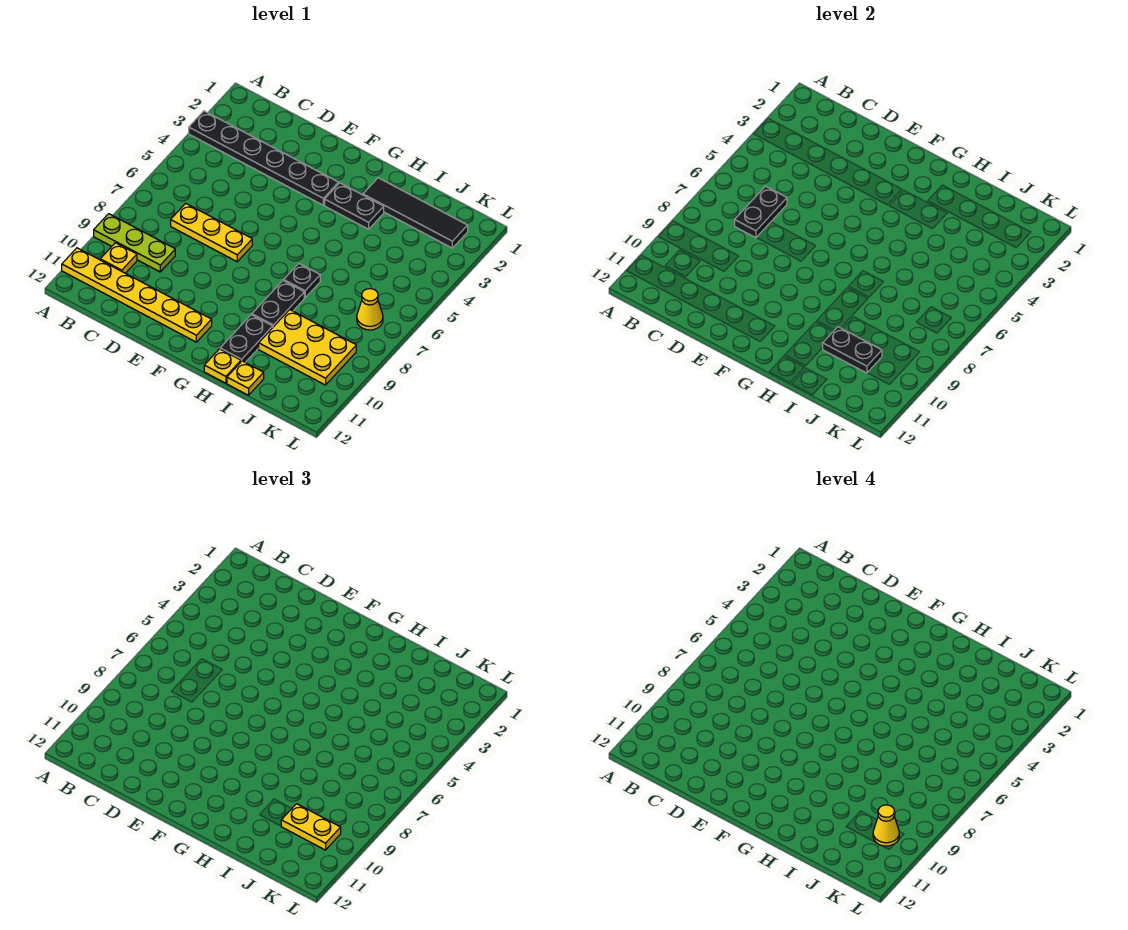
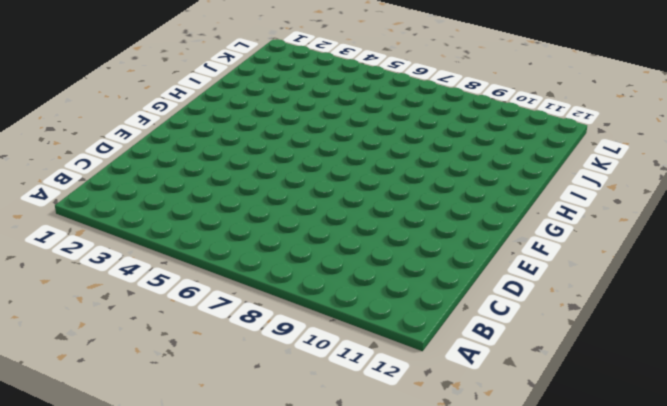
none -> black 1x6 plate [189,111,339,205]
none -> lime 1x3 plate [94,214,175,272]
none -> yellow 1x6 plate [62,248,212,342]

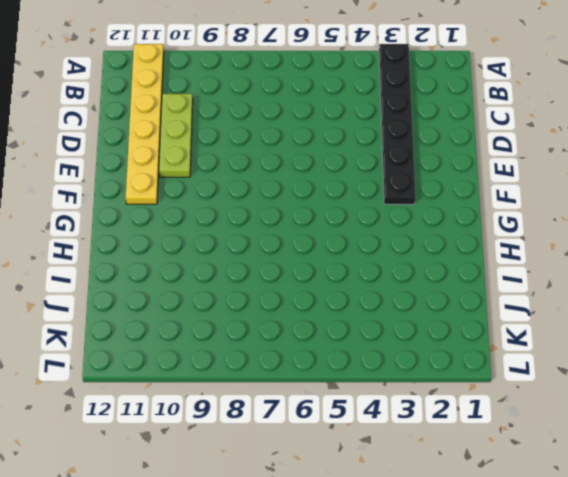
lime 1x3 plate [159,94,193,177] -> lime 1x3 plate moved to [94,214,175,272]
none -> yellow 1x1 plate [100,243,137,273]
none -> yellow 1x3 plate [171,203,252,262]
none -> black 1x2 plate [325,183,384,229]

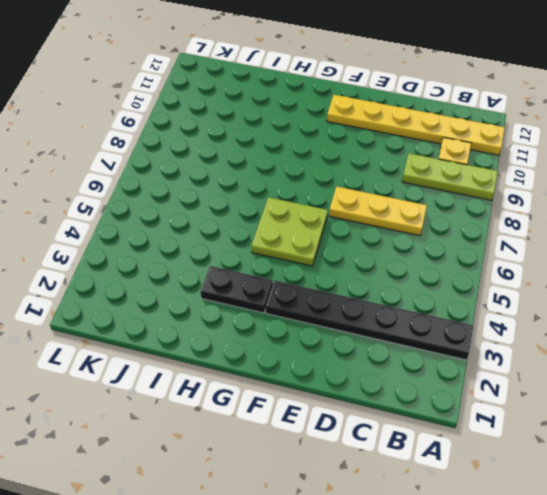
lime 2x2 plate [251,197,328,266] -> none
none -> black 1x4 tile [363,178,468,248]
none -> black 1x1 plate [284,264,320,298]
none -> black 1x2 plate [252,280,304,327]

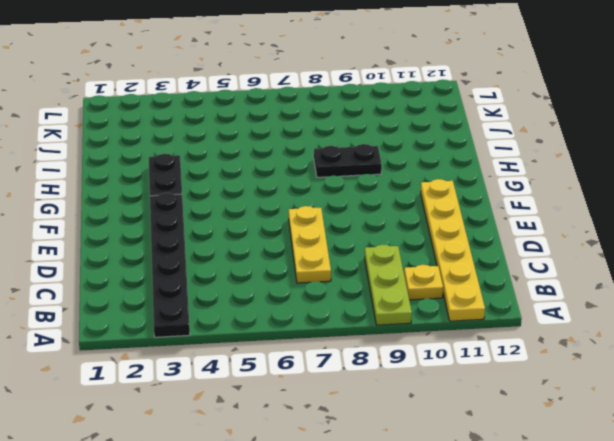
none -> black 1x4 tile [363,178,468,248]
none -> black 1x1 plate [284,264,320,298]
none -> black 1x2 plate [220,315,273,362]

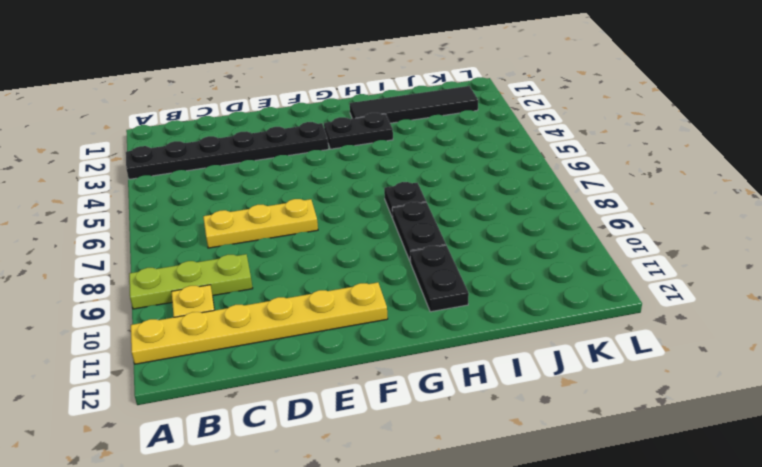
none -> yellow 1x1 plate [204,349,241,383]
none -> yellow 2x3 plate [259,310,356,385]
none -> yellow 1x1 plate [227,361,264,395]

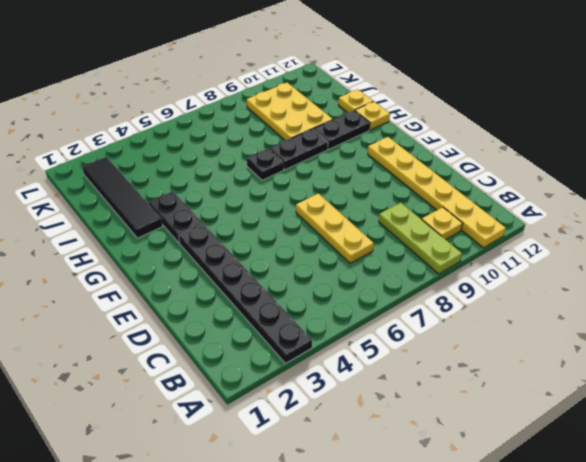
none -> yellow 1x1 cone [357,289,383,330]
none -> black 1x2 plate [735,186,787,238]
none -> black 1x2 plate [823,327,882,373]

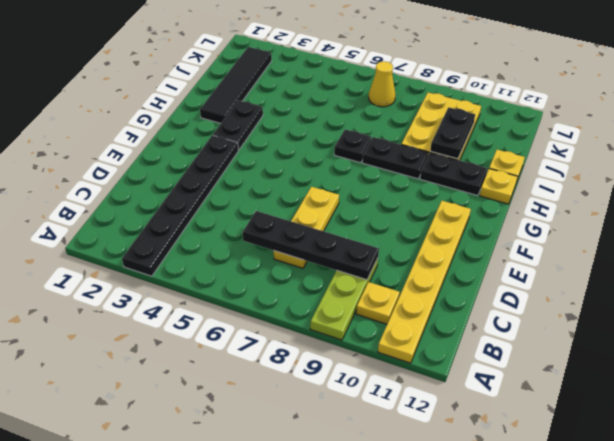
black 1x4 plate [243,211,379,280] -> black 1x2 plate [735,186,787,238]
none -> yellow 1x2 plate [281,804,341,850]
none -> yellow 1x1 cone [873,805,899,846]

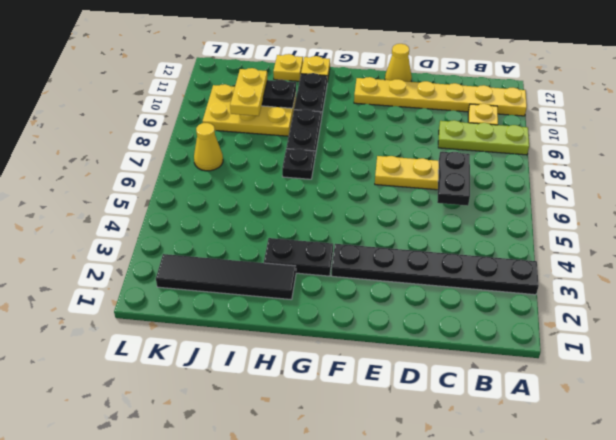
yellow 1x1 cone [385,44,412,82] -> yellow 1x1 cone moved to [873,805,899,846]
yellow 1x2 plate [230,68,267,116] -> yellow 1x2 plate turned to [281,804,341,850]

